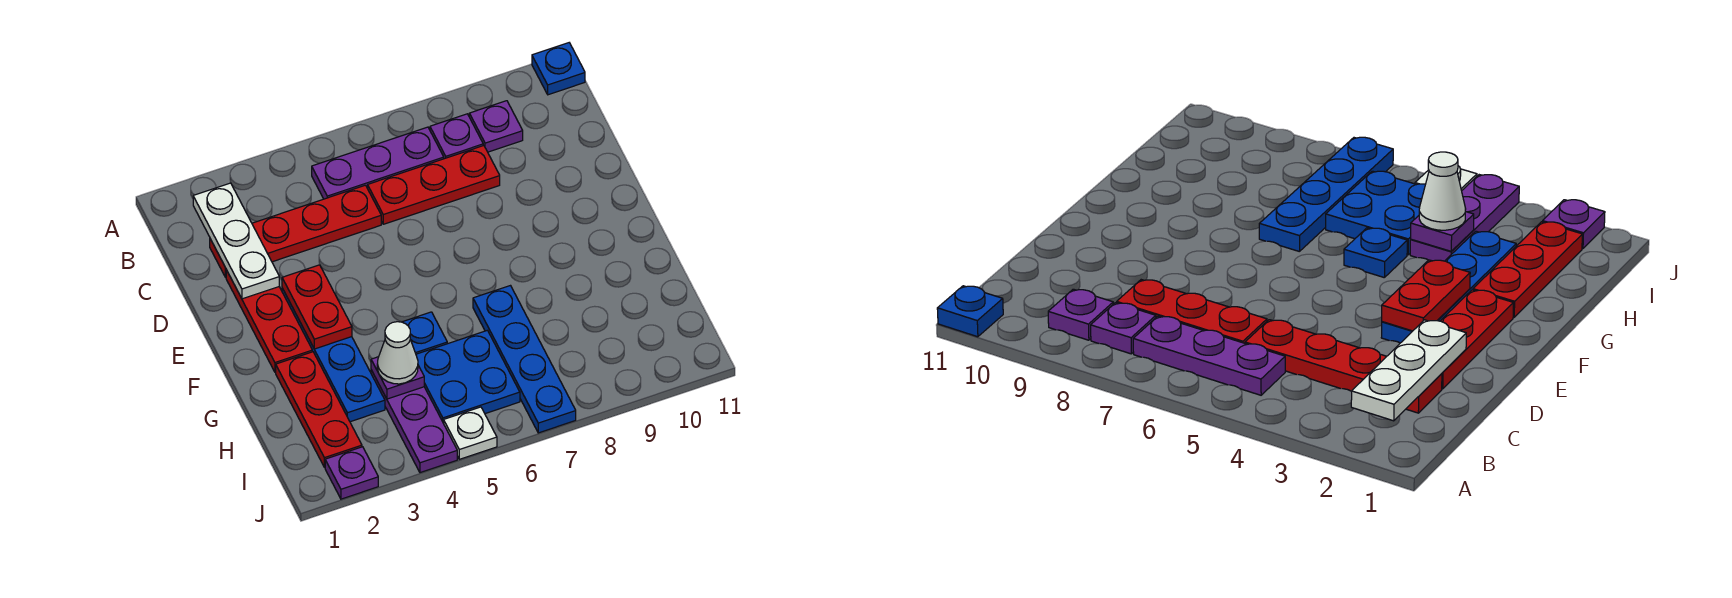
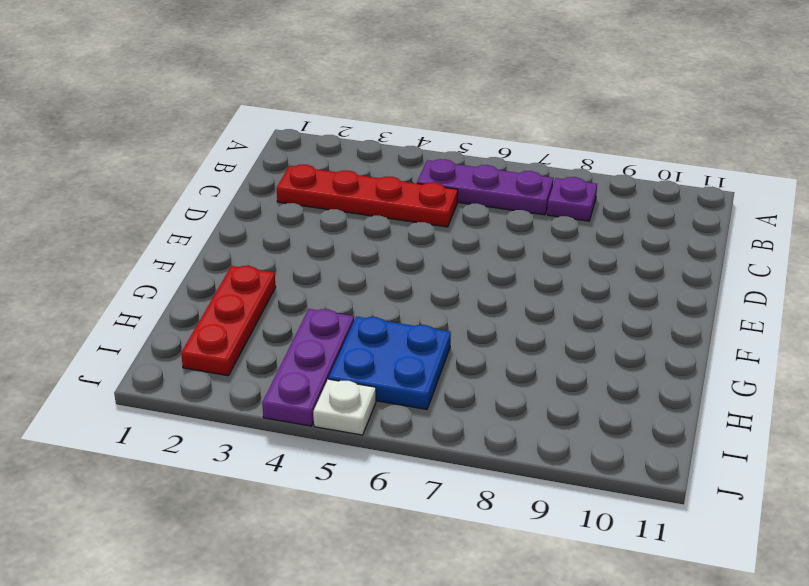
none -> blue 1x1 plate [532,43,585,95]
none -> purple 1x1 plate [469,101,523,152]
none -> red 1x3 plate [368,145,500,224]

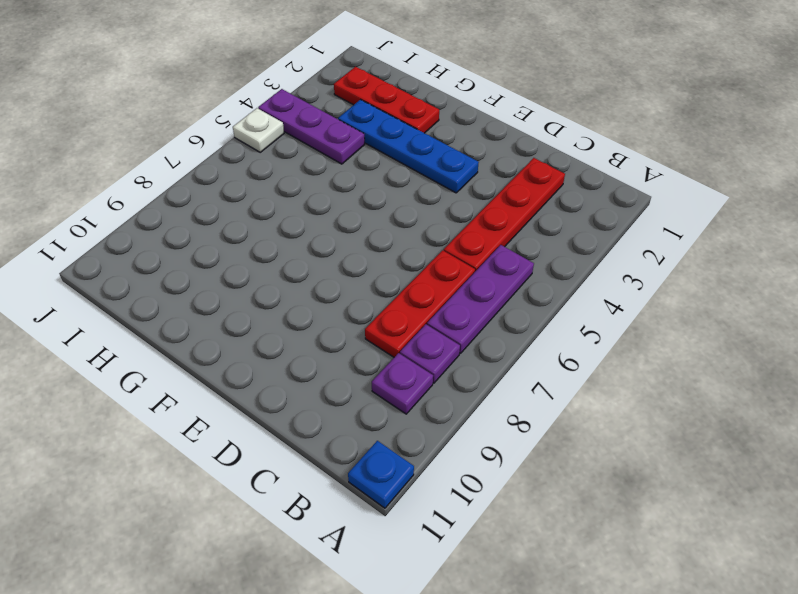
none -> red 1x3 plate [226,270,312,372]
none -> blue 1x1 plate [403,312,447,354]
none -> blue 1x4 plate [473,286,576,433]

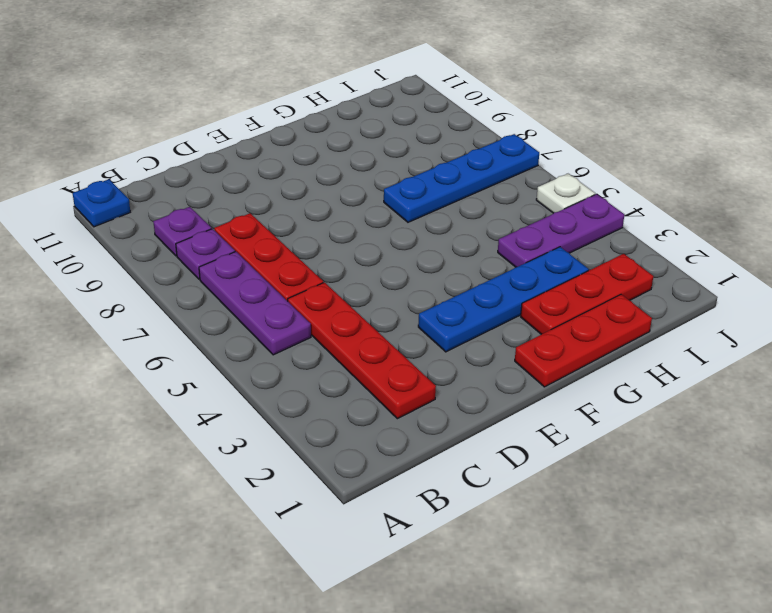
red 1x3 plate [515,294,652,387] -> red 1x3 plate moved to [226,270,312,372]
none -> blue 1x1 plate [403,312,447,354]
none -> blue 2x2 plate [416,330,520,423]
none -> purple 1x1 plate [325,447,378,499]

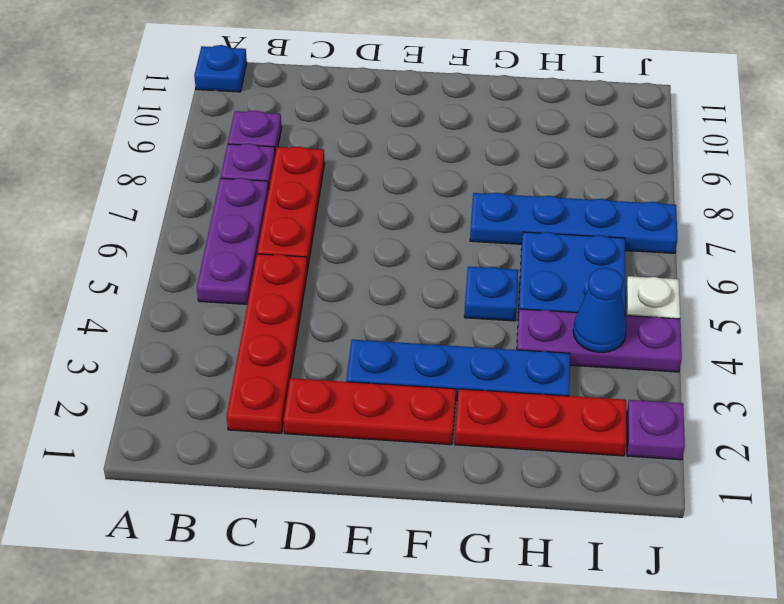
blue 1x1 cone [573,268,627,353] -> none
none -> white 1x3 plate [193,183,279,299]
none -> red 1x2 plate [282,265,352,349]
none -> purple 1x1 plate [371,357,424,399]

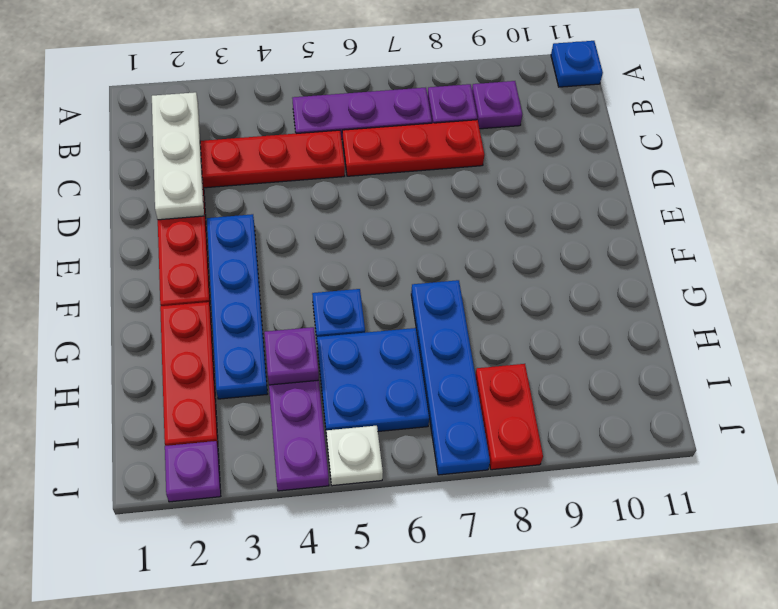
red 1x2 plate [475,364,543,470] -> red 1x2 plate moved to [282,265,352,349]
none -> white 1x1 cone [377,322,418,384]

